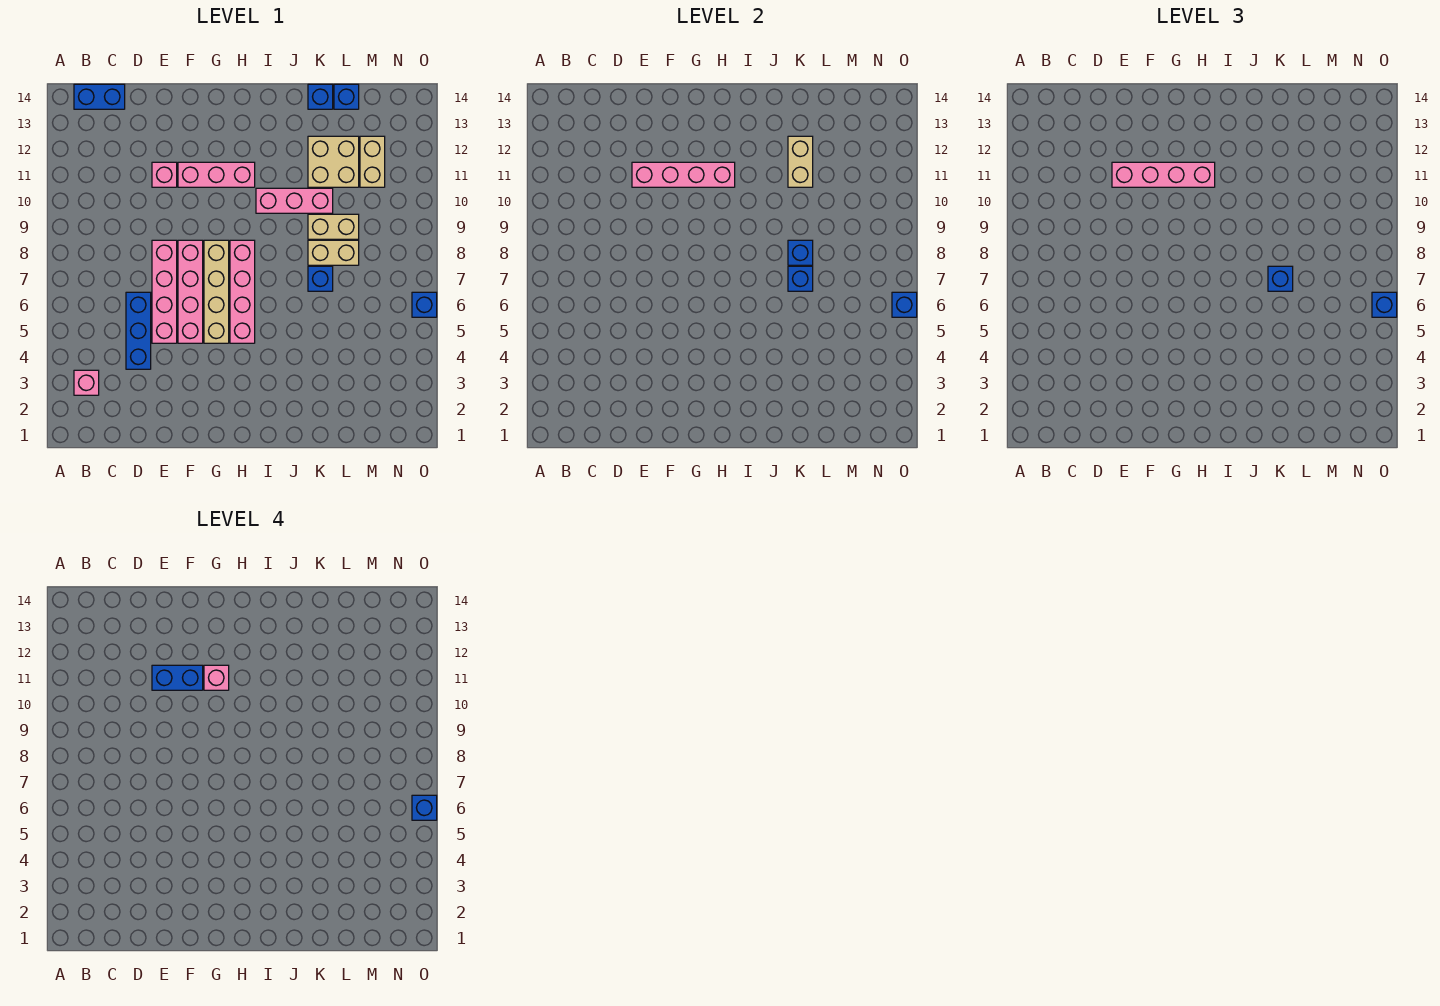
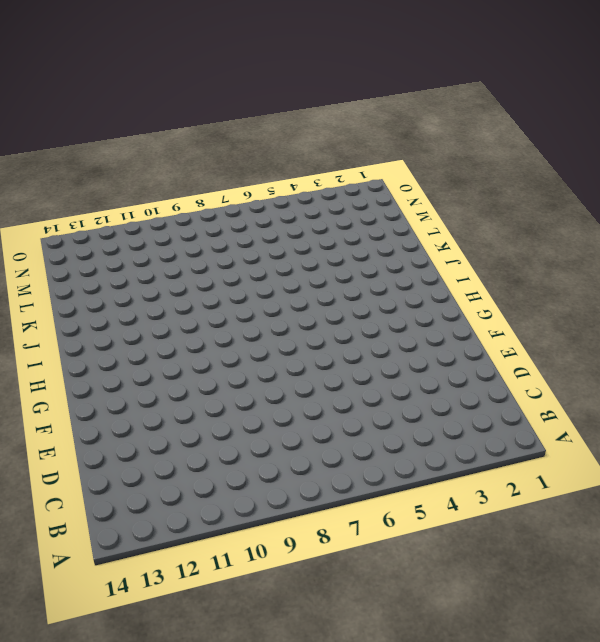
none -> pink 1x1 brick [74,370,99,395]
none -> blue 1x2 brick [74,84,125,109]
none -> blue 1x3 brick [126,292,151,369]

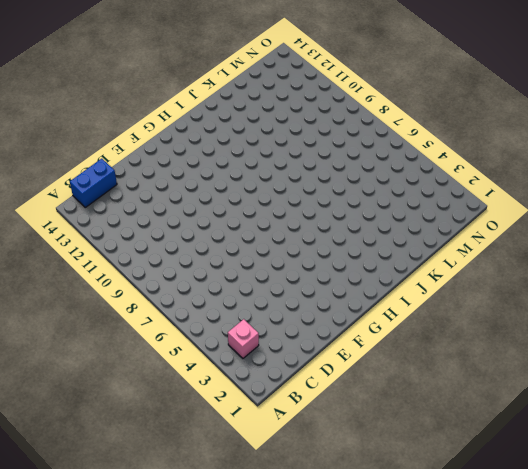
none -> blue 1x3 brick [126,292,151,369]
none -> pink 1x4 brick [152,240,177,343]
none -> pink 1x1 brick [152,162,177,187]

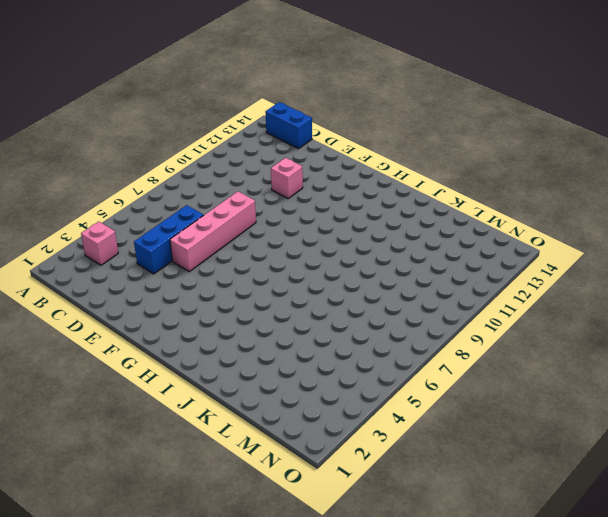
none -> pink 1x4 brick [178,240,203,343]
none -> pink 1x3 brick [178,162,255,187]
none -> tan 1x4 brick [204,240,229,343]

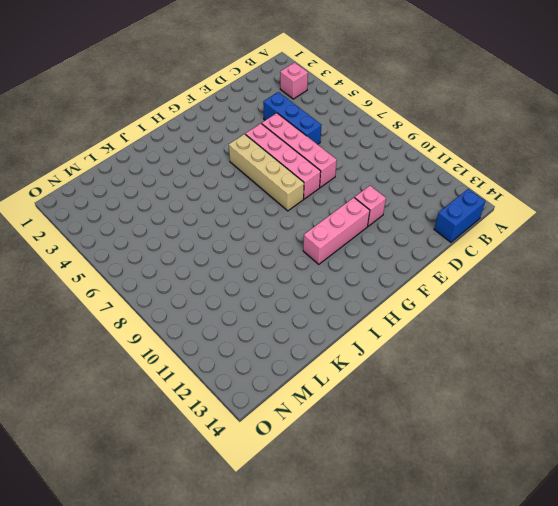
none -> pink 1x4 brick [230,240,255,343]
none -> pink 1x3 brick [256,188,333,213]
none -> blue 1x1 brick [308,266,333,291]

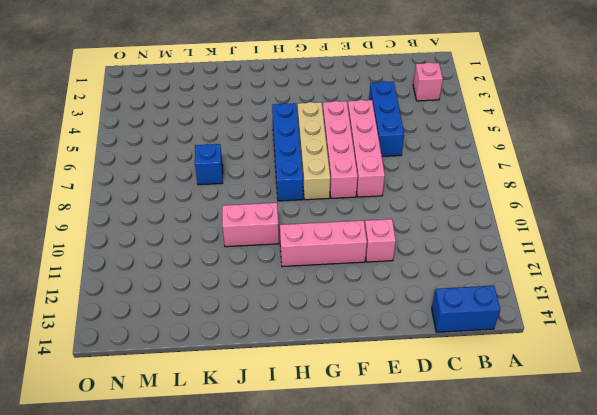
blue 1x4 brick [272,103,303,201] -> pink 1x4 brick [230,240,255,343]
pink 1x2 brick [222,203,279,247] -> pink 1x3 brick [256,188,333,213]
none -> tan 1x2 brick [308,240,359,265]
none -> tan 1x2 brick [308,214,359,239]
none -> tan 2x2 brick [308,136,359,187]

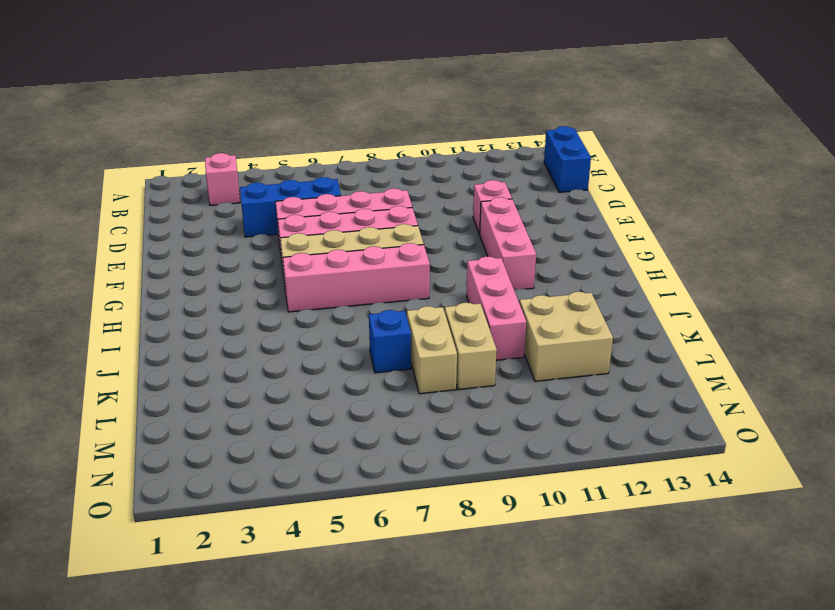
none -> blue 1x1 brick [308,84,333,109]
none -> blue 1x1 brick [334,84,359,109]
none -> tan 1x2 brick [360,136,385,187]

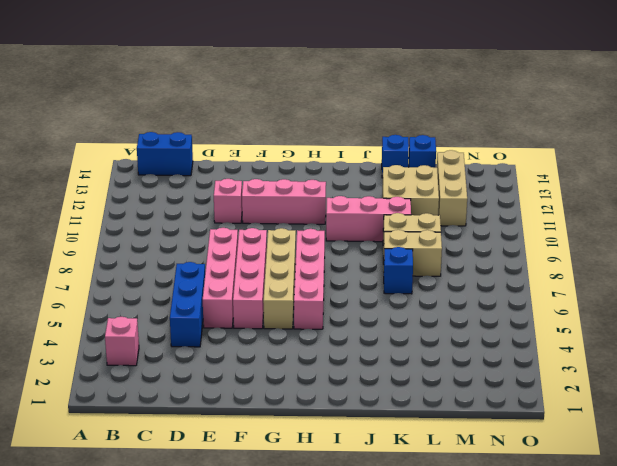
tan 1x3 brick [437,150,467,226] -> tan 1x2 brick [360,136,385,187]
none -> blue 1x1 brick [412,292,437,317]
none -> pink 1x4 brick [632,162,735,187]
none -> blue 1x1 brick [788,266,813,291]

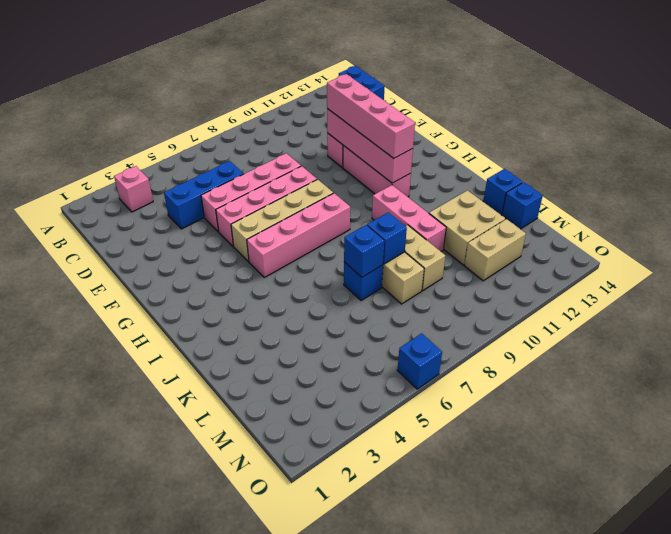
none -> tan 1x2 brick [788,136,813,187]
none -> blue 1x1 brick [892,292,917,317]
none -> blue 1x1 brick [1268,266,1293,291]

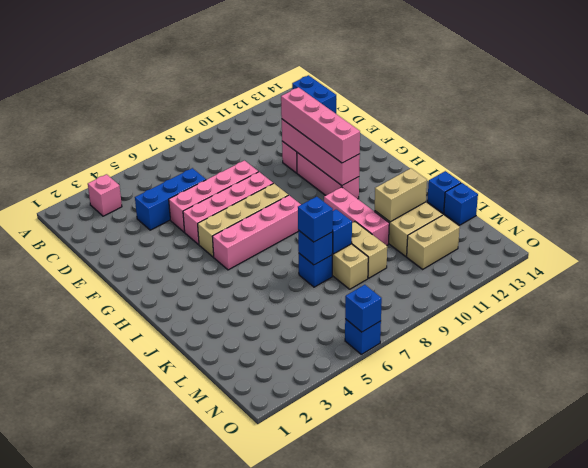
none -> blue 1x1 brick [1372,292,1397,317]
none -> blue 1x2 brick [152,665,203,690]
none -> pink 1x1 brick [204,665,229,690]

